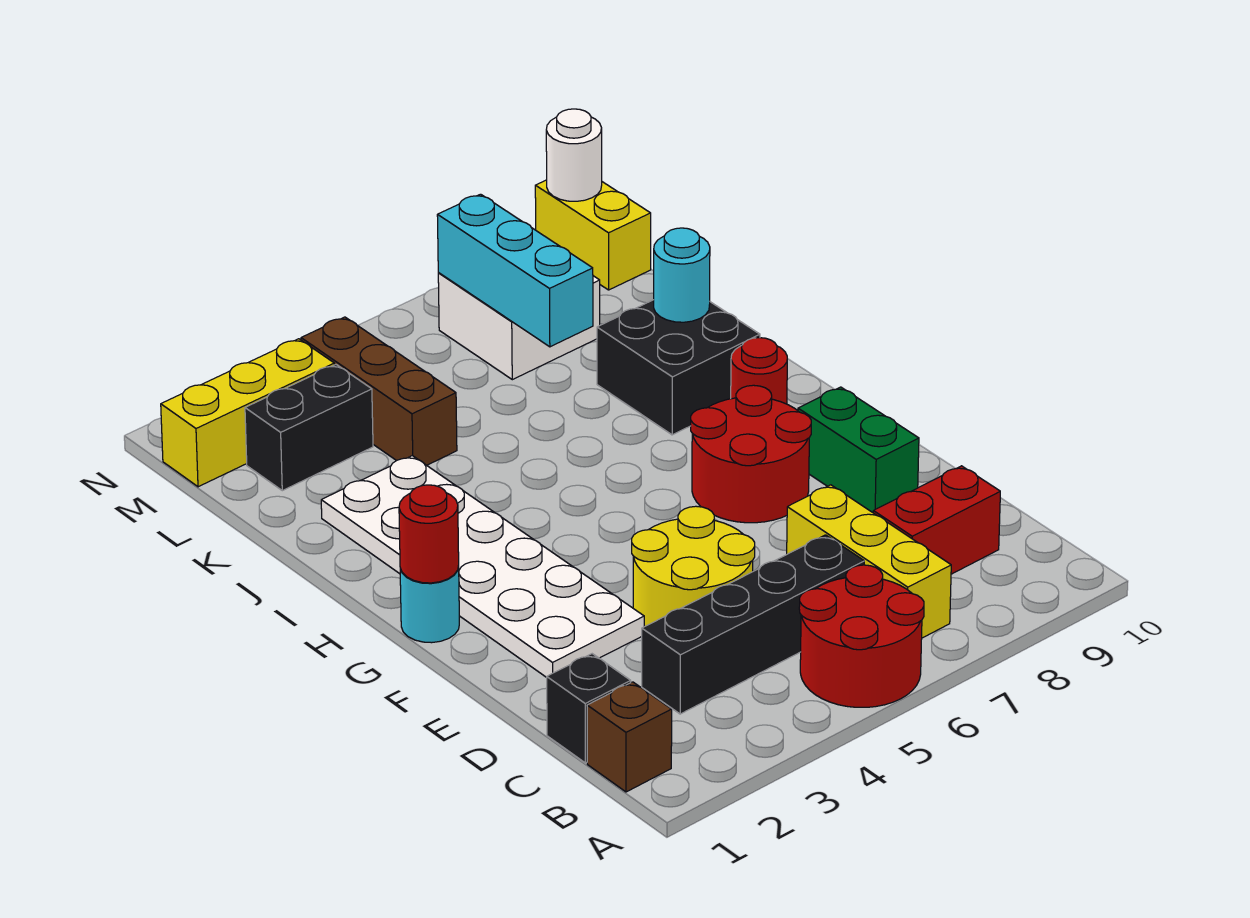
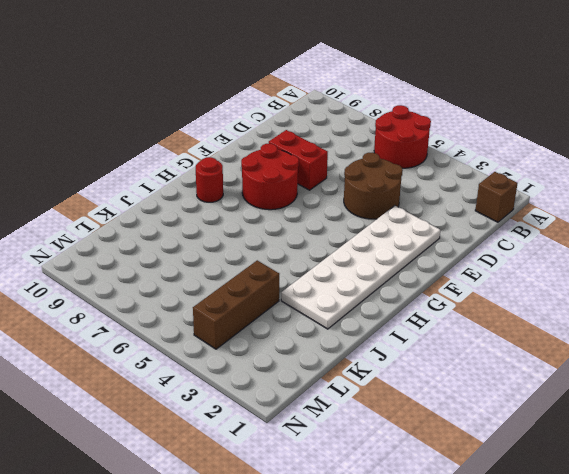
brown 2x2 round brick [344,153,403,219] -> yellow 2x2 round brick [632,506,755,627]
red 1x2 brick [269,130,328,190] -> red 1x2 brick moved to [873,466,1000,574]
none -> yellow 1x3 brick [787,485,951,638]
none -> black 1x1 brick [547,654,631,763]
none -> black 1x4 brick [642,535,864,714]

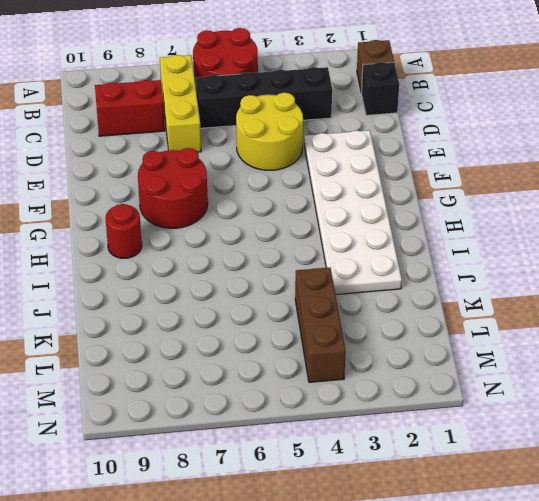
none -> green 1x2 brick [798,387,919,512]
none -> cyan 1x1 round brick [400,566,459,643]
none -> black 2x2 brick [597,300,760,435]

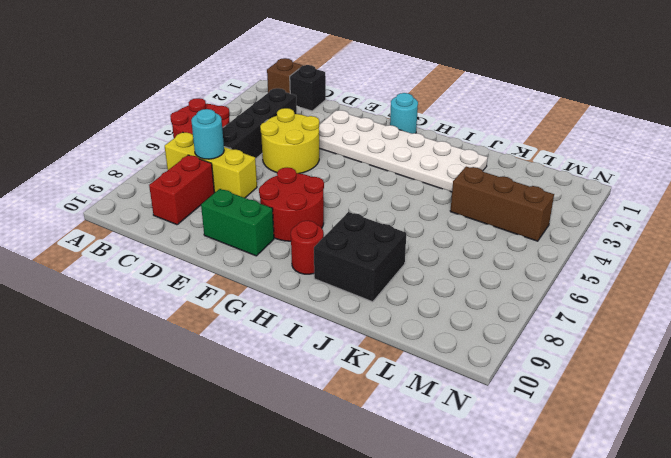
cyan 1x1 round brick [191,109,224,159] -> cyan 1x1 round brick moved to [654,228,710,322]
none -> black 1x2 brick [245,365,373,491]
none -> white 2x2 brick [438,273,600,380]
none -> yellow 1x3 brick [161,339,334,487]

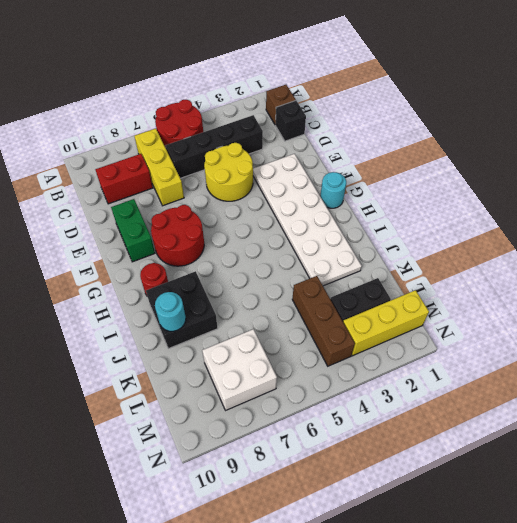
none -> yellow 1x2 brick [535,180,651,290]
none -> red 1x1 round brick [399,485,459,583]
none -> cyan 1x3 brick [437,194,593,347]

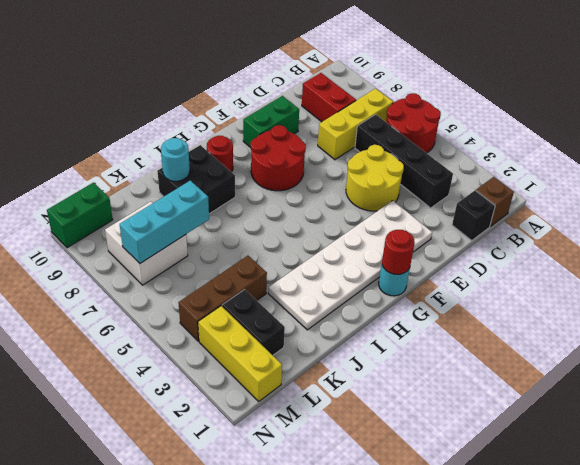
green 1x2 brick [47,183,113,248] -> yellow 1x2 brick [535,180,651,290]
none -> white 1x1 round brick [546,109,602,201]

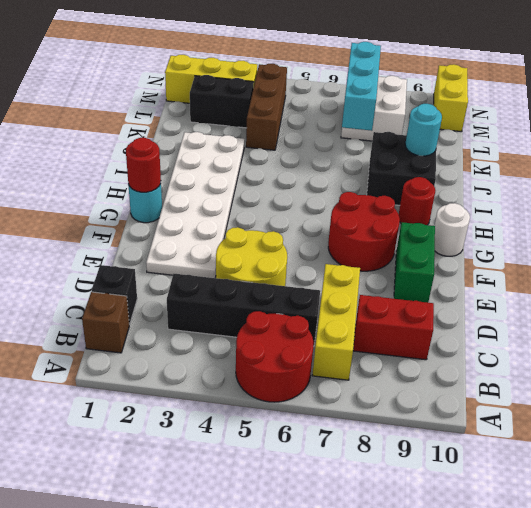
white 1x1 round brick [434,203,470,256] -> white 1x1 round brick moved to [546,109,602,201]

